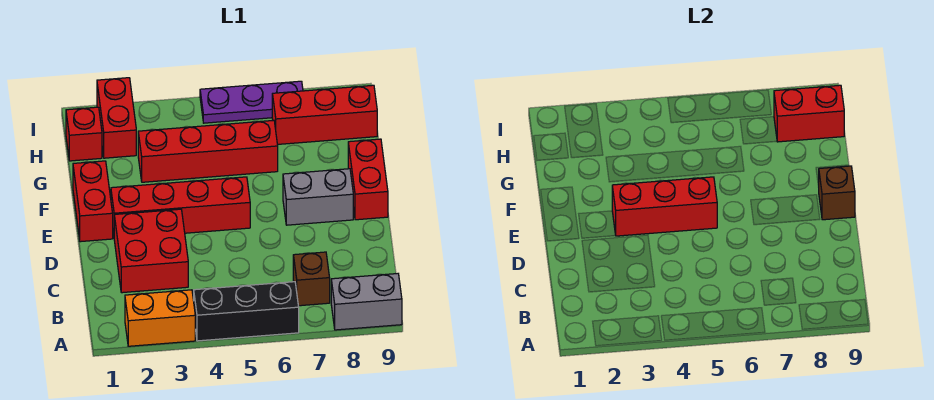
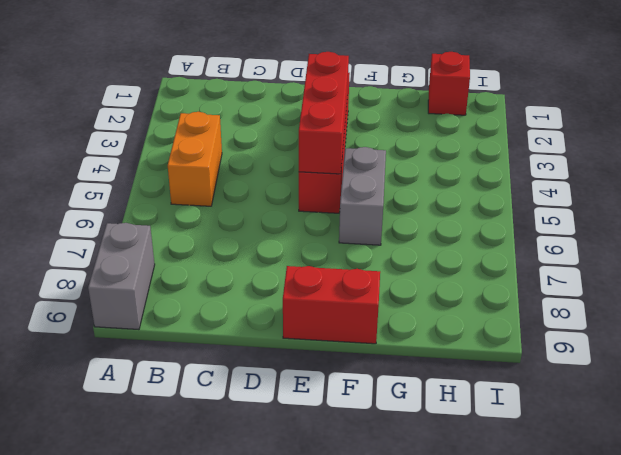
orange 1x2 brick [168,112,222,206] -> orange 1x2 brick moved to [125,290,195,346]
grey 1x2 brick [339,147,386,245] -> grey 1x2 brick moved to [283,169,353,225]
none -> black 1x3 brick [194,282,299,341]
none -> brown 1x1 brick [293,252,330,306]
none -> red 2x2 brick [114,209,188,293]

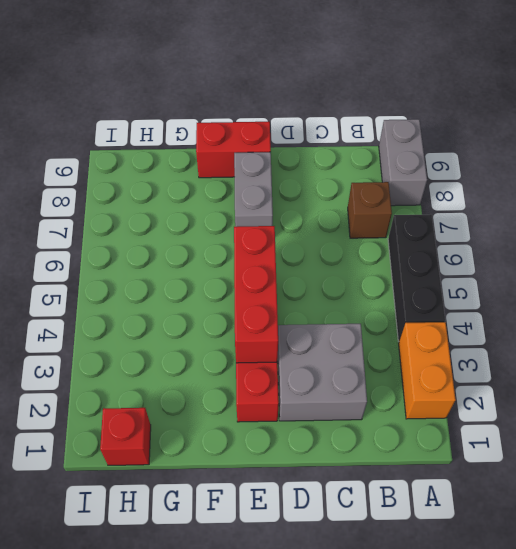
grey 2x2 brick [278,324,367,421] -> red 2x2 brick [114,209,188,293]
none -> red 1x2 brick [73,161,113,242]
none -> red 1x4 brick [138,120,278,182]
none -> red 1x2 brick [97,78,136,158]

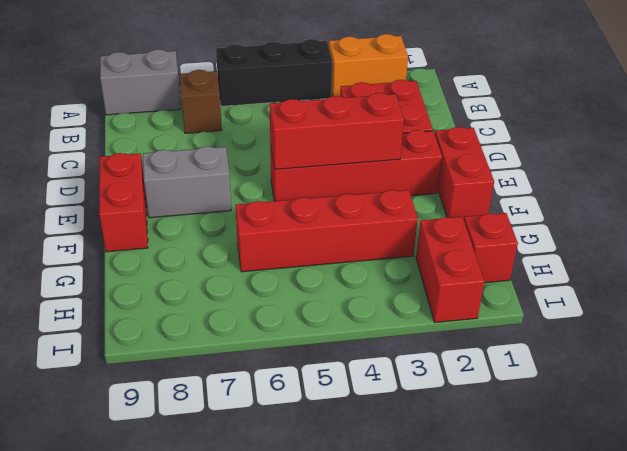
none -> red 1x3 brick [272,85,377,144]
none -> purple 1x3 plate [200,81,303,123]
none -> brown 1x1 brick [819,166,855,220]

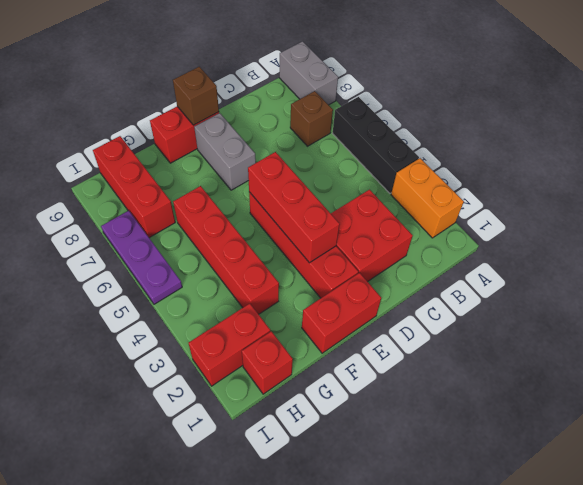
none -> red 1x2 brick [774,85,844,142]

